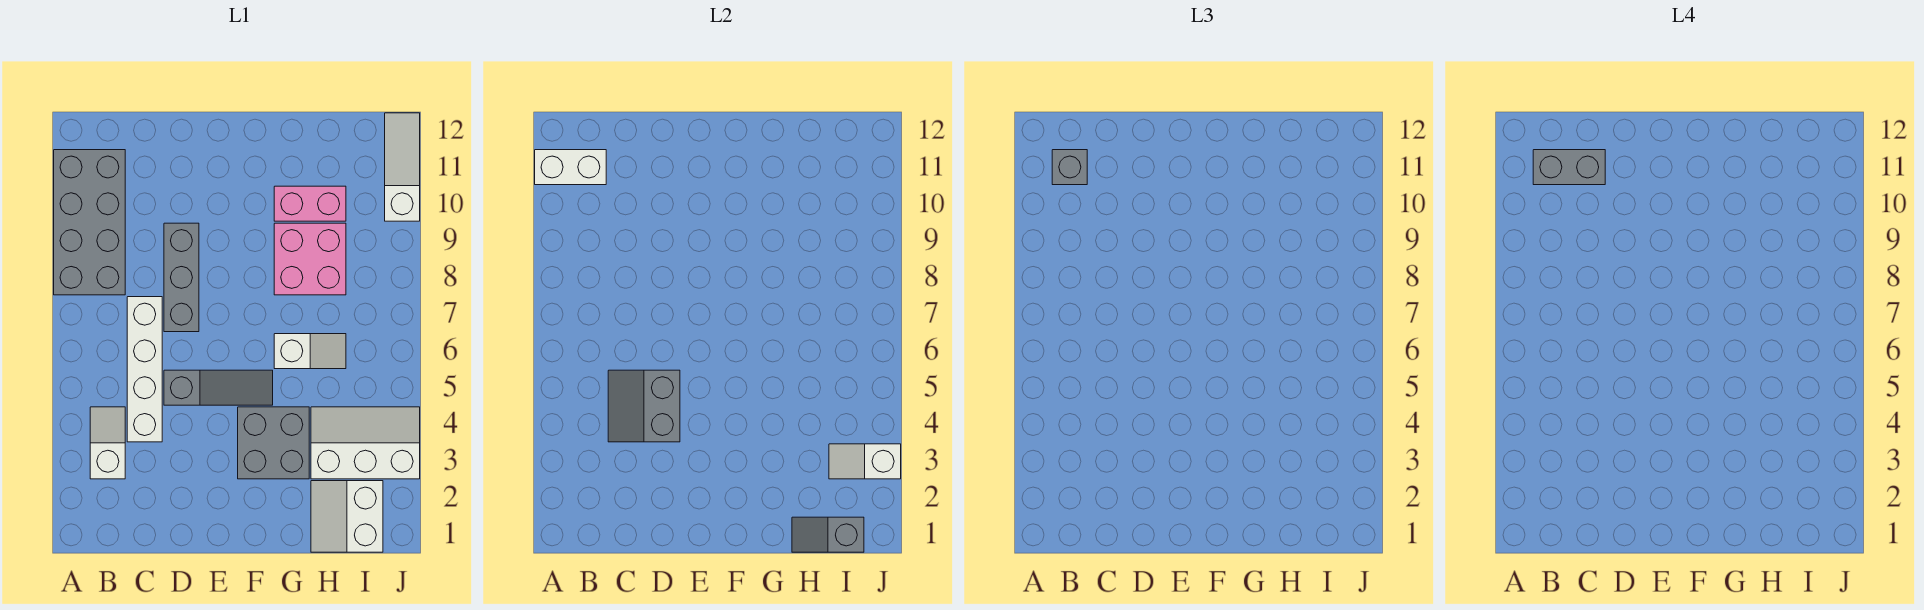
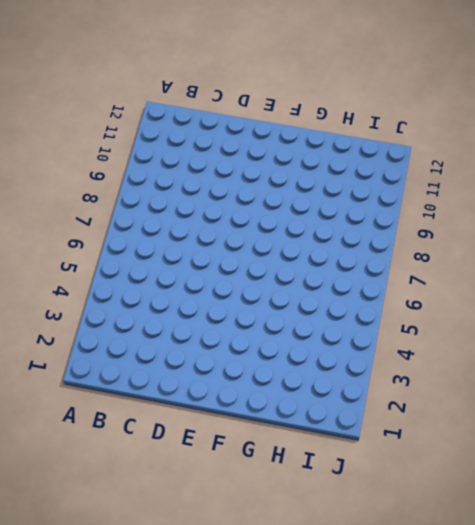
none -> grey 2x4 brick [54,150,125,295]
none -> white 1x2 slope [90,407,125,479]
none -> white 1x4 brick [127,297,162,442]

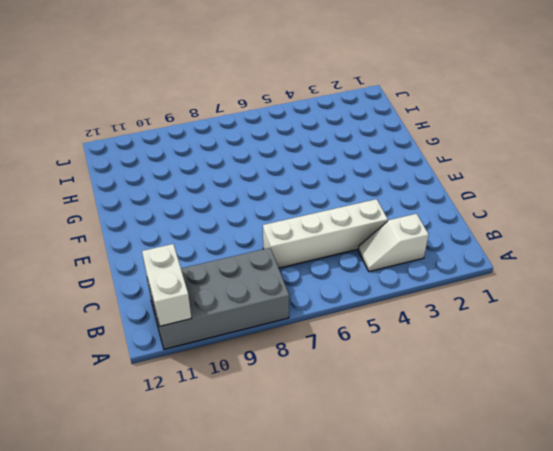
none -> grey 1x3 slope [164,370,273,405]
none -> grey 1x3 brick [164,223,199,332]
none -> grey 2x2 brick [238,407,309,479]

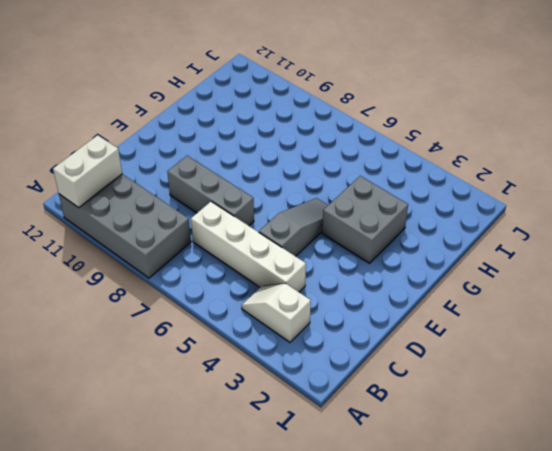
none -> white 1x2 slope [274,334,346,369]
none -> pink 2x2 brick [274,223,346,295]
none -> pink 1x2 brick [274,186,346,221]

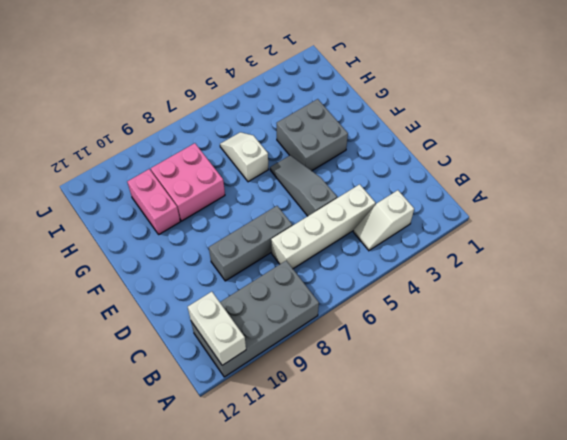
none -> white 2x2 slope [311,481,383,552]
none -> white 2x3 slope [311,407,420,479]
none -> white 1x3 slope [385,113,420,221]

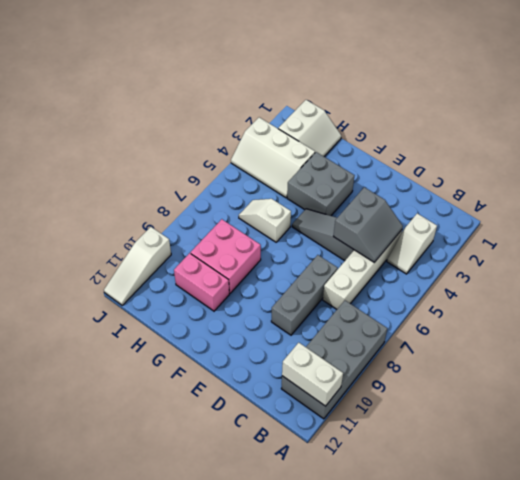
none -> grey 1x2 slope [792,517,864,552]
none -> white 1x2 slope [829,444,901,479]
none -> grey 1x1 brick [1052,150,1087,185]

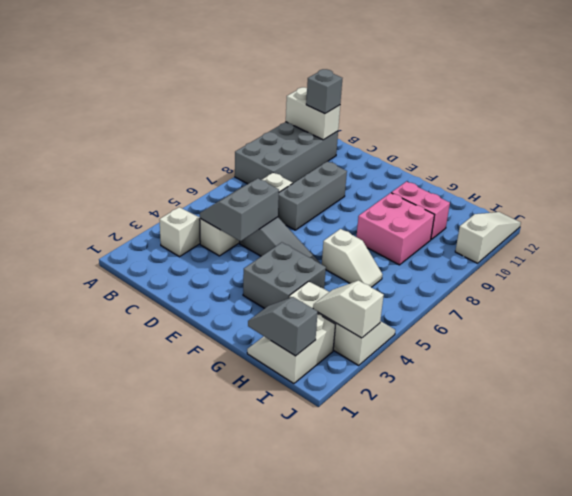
none -> grey 1x2 brick [1533,150,1605,185]

